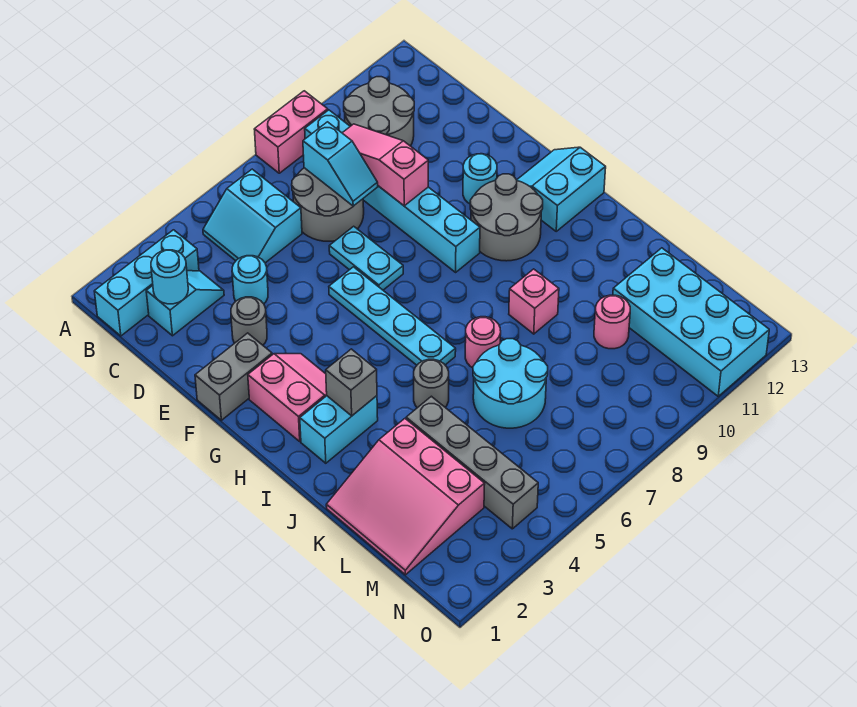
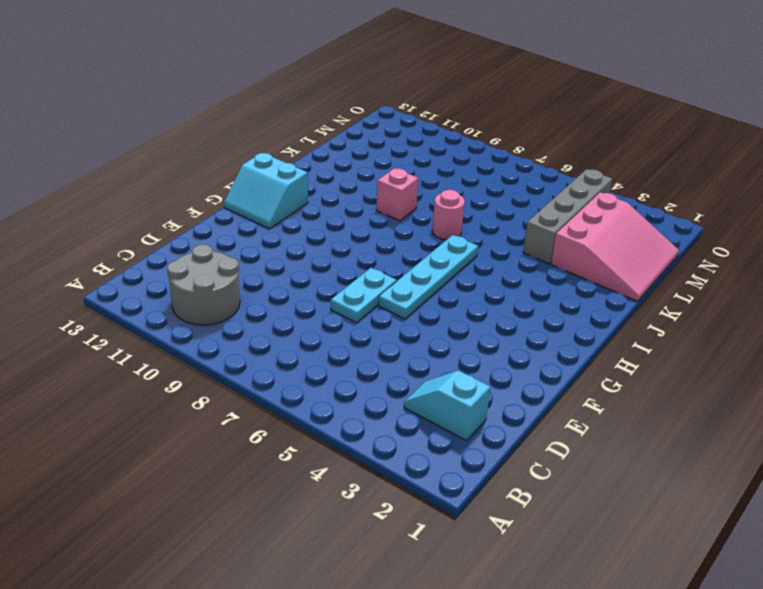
none -> pink 1x2 brick [254,91,328,173]
none -> cyan 1x3 brick [94,230,199,336]
none -> cyan 2x2 slope [203,169,302,263]

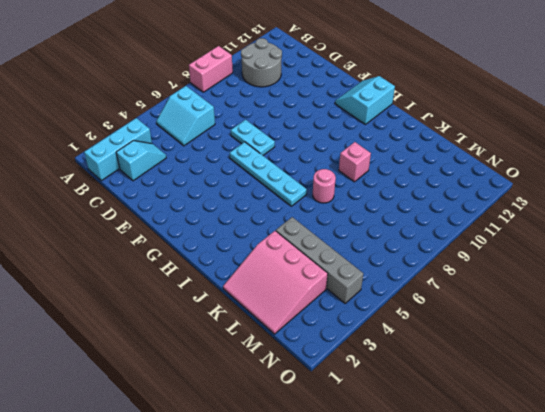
none -> cyan 1x6 brick [305,110,480,272]
none -> grey 2x2 round brick [292,168,364,241]
none -> cyan 1x1 round brick [232,256,268,304]

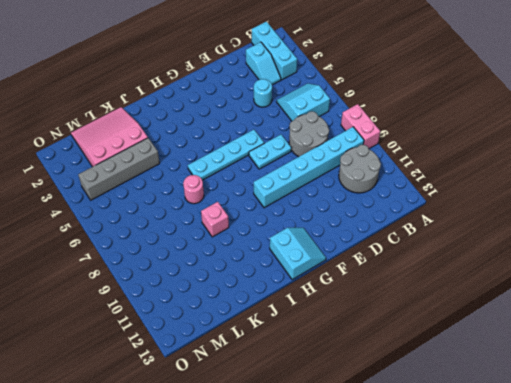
none -> grey 1x1 round brick [231,297,267,345]
none -> grey 1x2 brick [195,333,272,420]
none -> cyan 1x1 round brick [463,154,497,204]

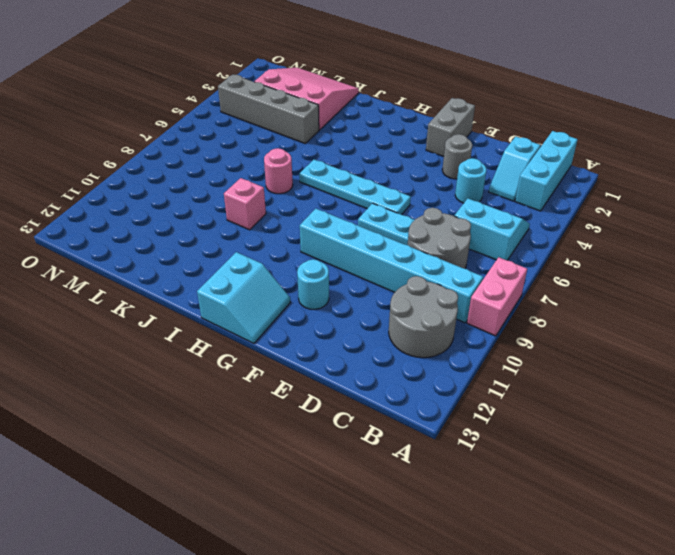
none -> pink 2x2 slope [248,354,327,441]
none -> grey 2x2 round brick [470,174,543,261]
none -> cyan 1x2 brick [300,396,378,463]

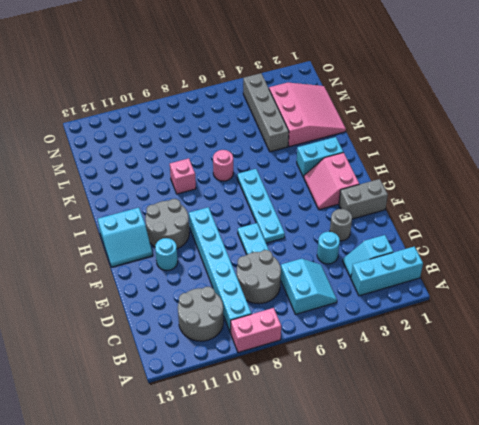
none -> grey 1x1 round brick [414,359,449,408]
none -> cyan 2x2 round brick [473,339,548,428]
none -> pink 1x1 round brick [594,295,630,349]

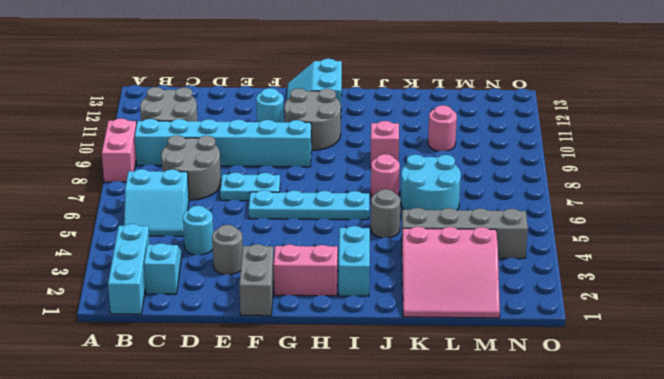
none -> cyan 2x4 brick [613,248,769,396]
none -> cyan 1x1 round brick [151,250,188,304]
none -> cyan 1x2 slope [303,122,378,206]

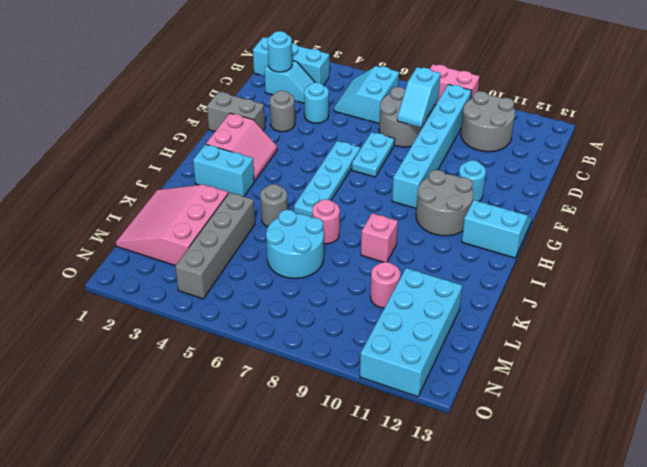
none -> pink 1x3 slope [343,124,428,206]
none -> grey 1x1 brick [326,349,377,416]

